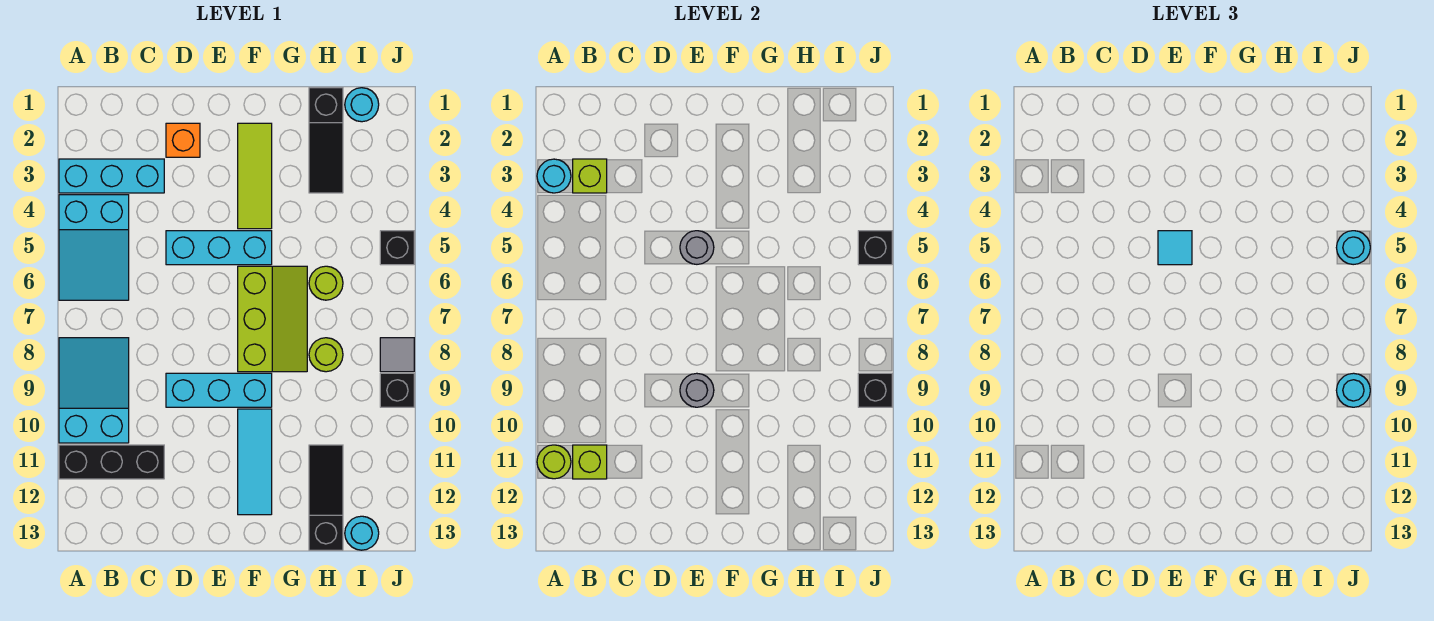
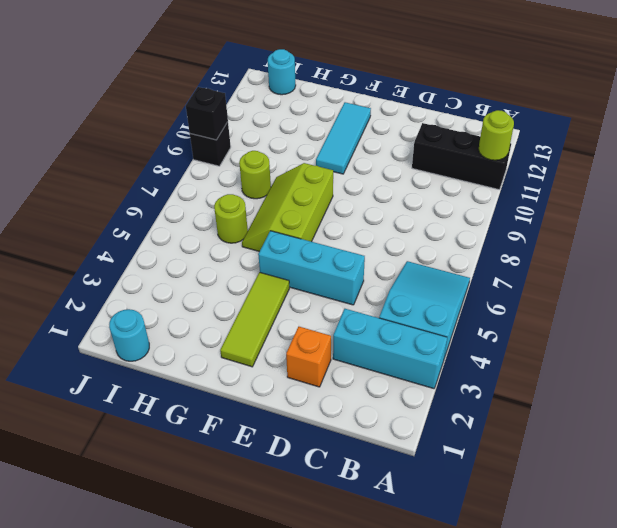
none -> cyan 2x3 slope [59,338,129,443]
none -> cyan 1x3 brick [166,373,272,407]
none -> black 1x3 slope [309,88,343,193]
none -> black 1x3 slope [309,445,343,550]

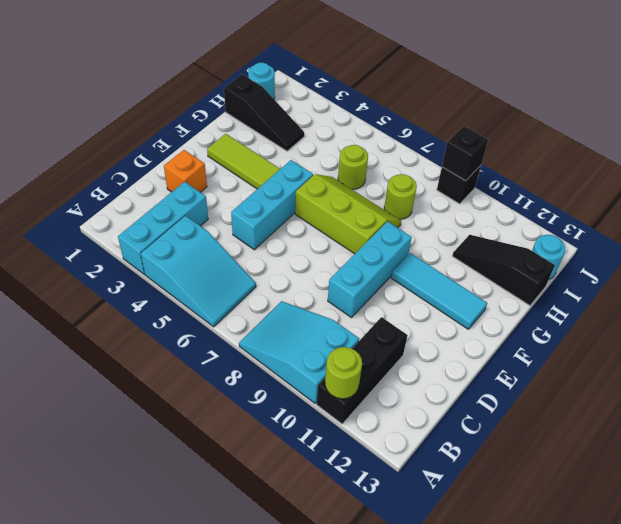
none -> black 1x1 brick [380,231,414,265]
none -> grey 1x1 tile [380,338,414,372]
none -> cyan 1x1 round brick [537,159,571,193]
none -> lime 1x1 brick [573,159,607,193]

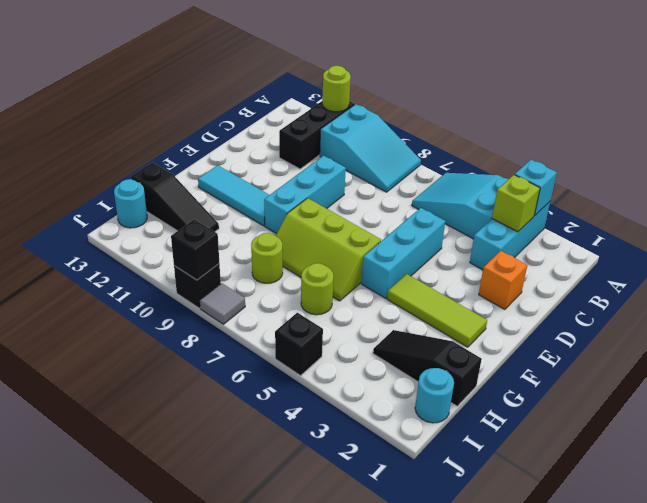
cyan 1x1 brick [515,160,557,216] -> cyan 1x1 round brick [537,159,571,193]
none -> lime 1x1 brick [573,445,607,479]
none -> grey 1x1 round brick [680,231,714,264]
none -> grey 1x1 round brick [680,373,714,407]
none -> black 1x1 brick [858,231,892,265]

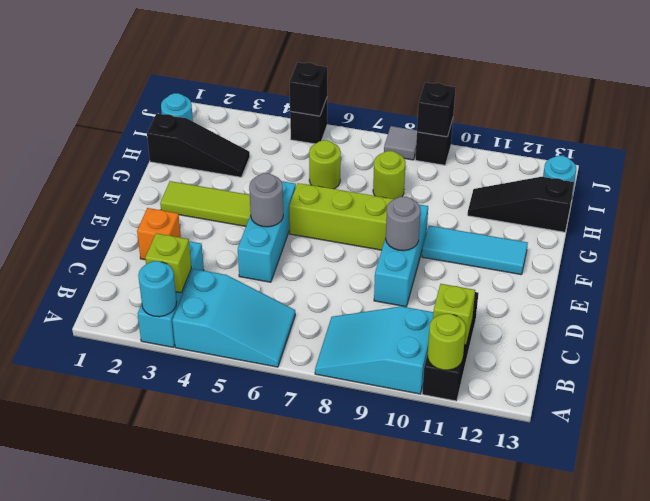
none -> cyan 1x1 tile [1158,231,1192,265]
none -> cyan 1x1 round brick [1336,231,1370,265]
none -> cyan 1x1 round brick [1336,373,1370,407]

